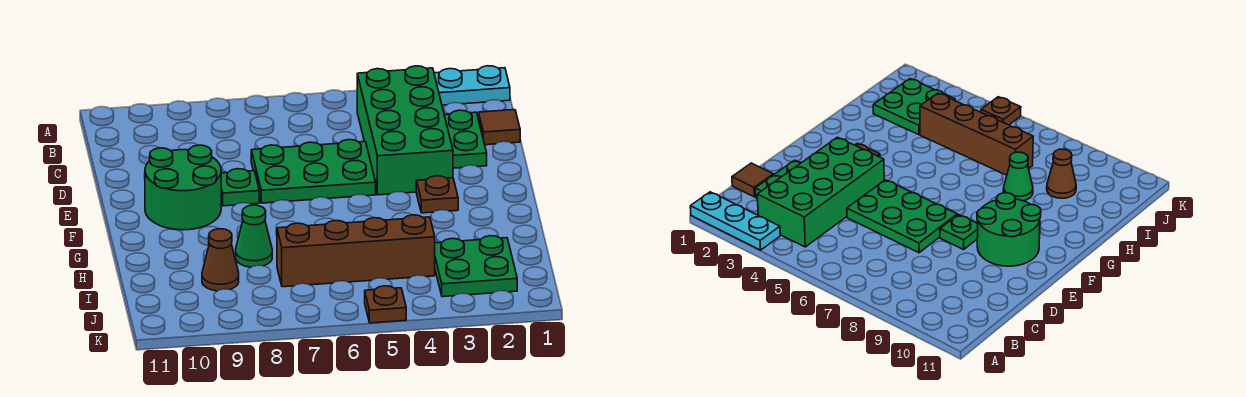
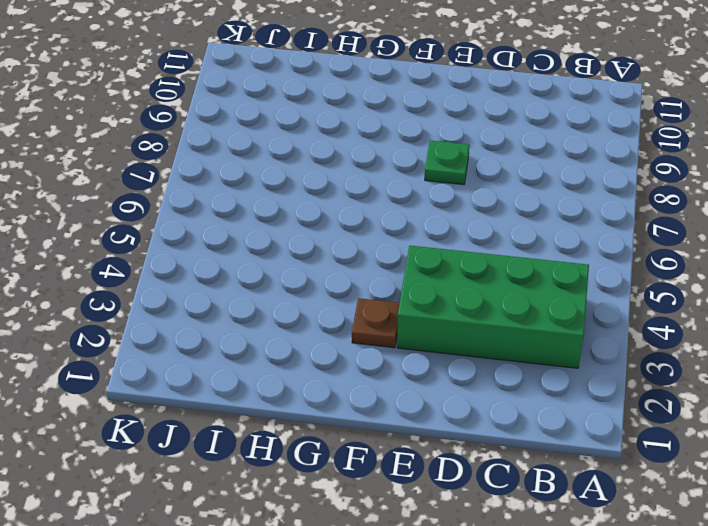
none -> cyan 1x3 plate [434,66,510,105]
none -> brown 1x1 tile [479,110,520,145]
none -> green 1x2 plate [444,110,487,168]

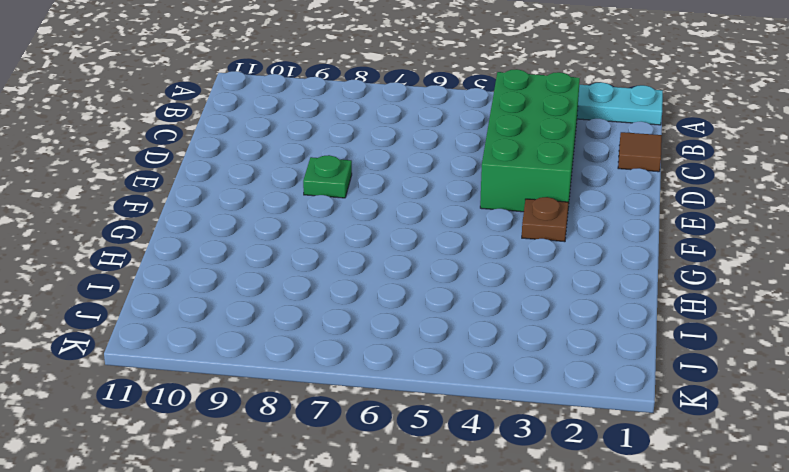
none -> green 1x2 plate [444,110,487,168]
none -> green 2x3 plate [251,140,376,203]
none -> green 2x2 round brick [145,145,221,230]

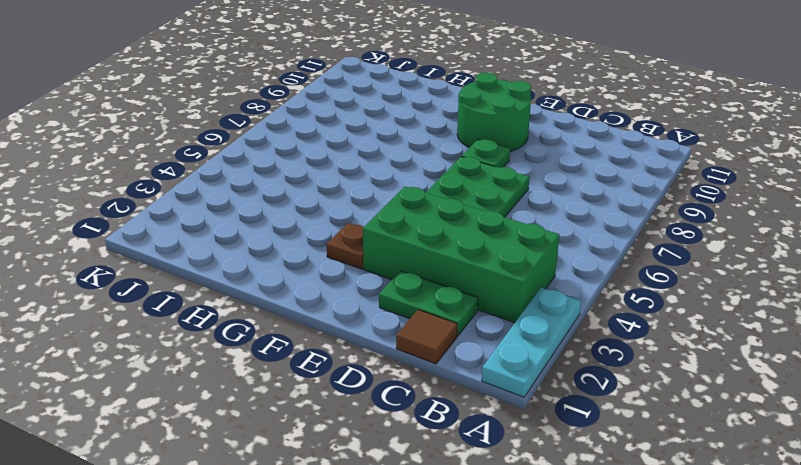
none -> green 1x1 cone [236,205,272,267]
none -> green 2x2 plate [435,236,517,297]
none -> brown 1x4 brick [277,215,435,287]

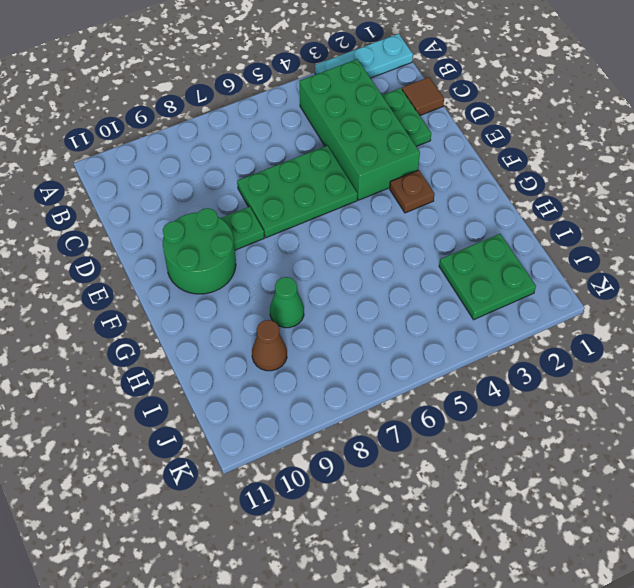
none -> brown 1x4 brick [277,215,435,287]
none -> brown 1x1 plate [365,286,406,323]

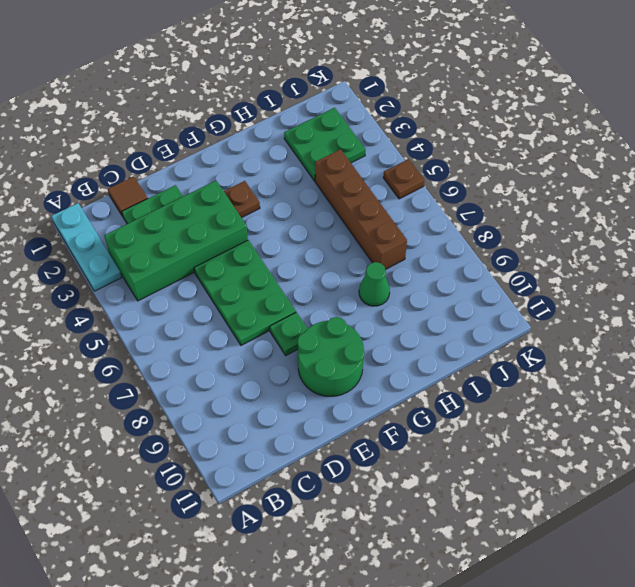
none -> brown 1x1 cone [202,229,239,291]

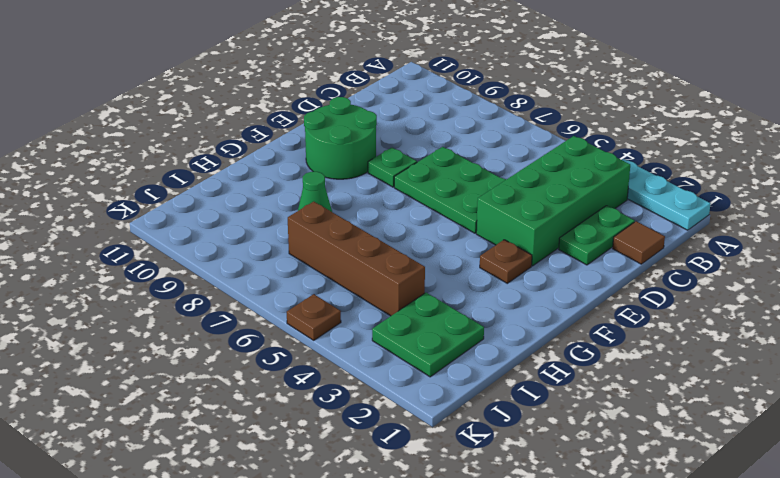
none -> brown 1x1 cone [202,229,239,291]

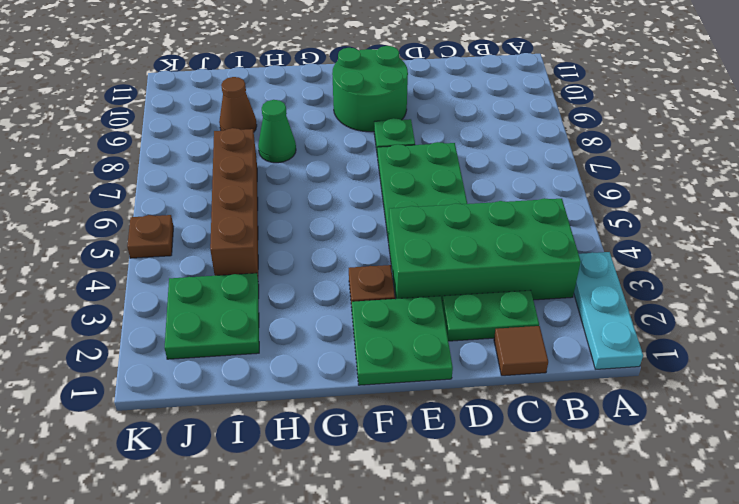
green 2x2 plate [352,296,453,385] -> none

